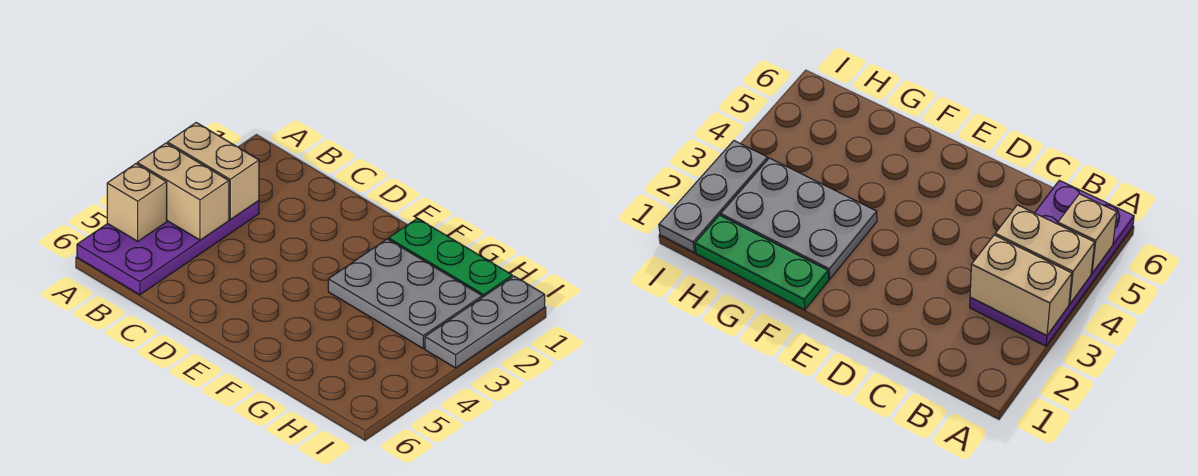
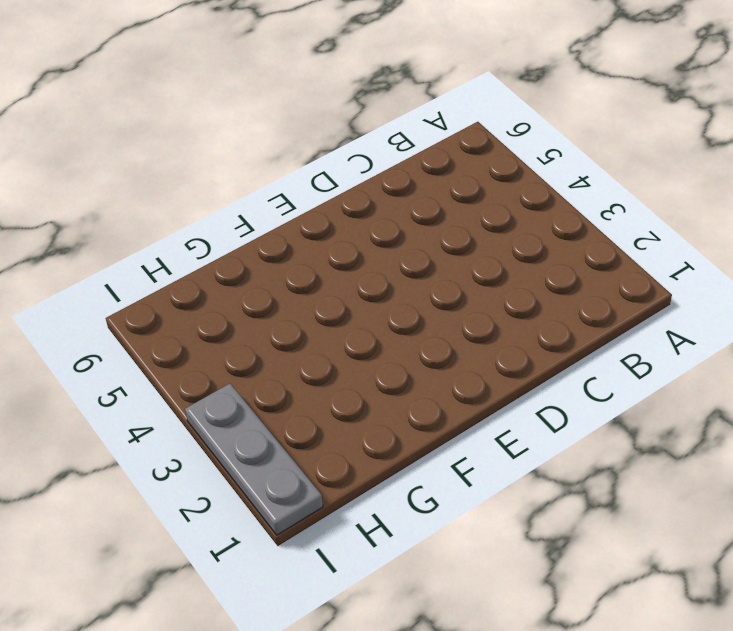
none -> purple 2x4 plate [77,201,259,295]
none -> green 1x3 plate [389,218,512,297]

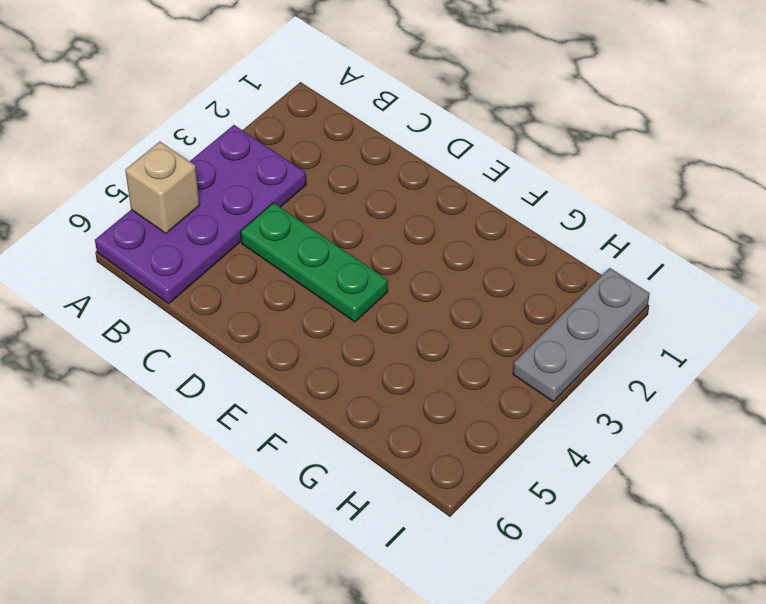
green 1x3 plate [241,203,388,322] -> green 1x3 plate moved to [389,218,512,297]
none -> grey 2x3 plate [328,239,482,349]
none -> tan 1x2 brick [167,123,259,219]

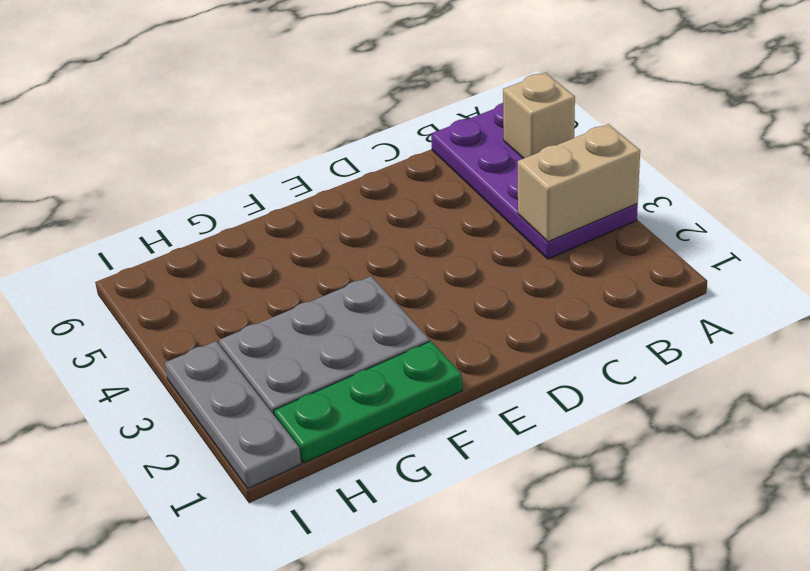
none -> tan 1x2 brick [137,143,229,240]

